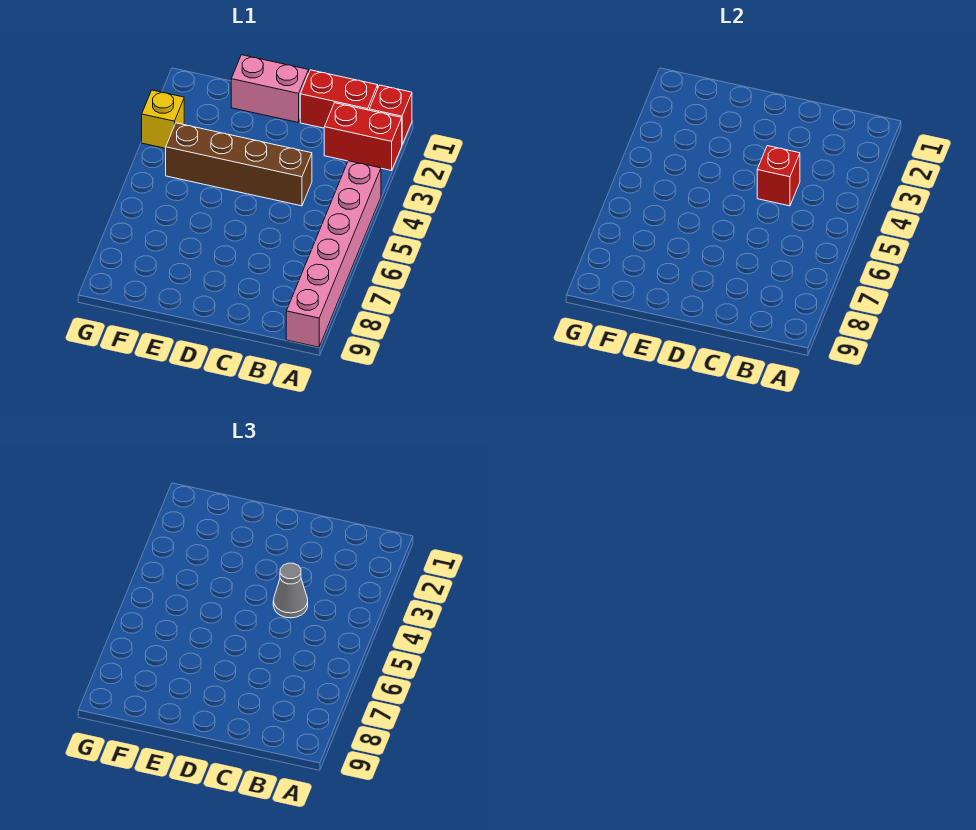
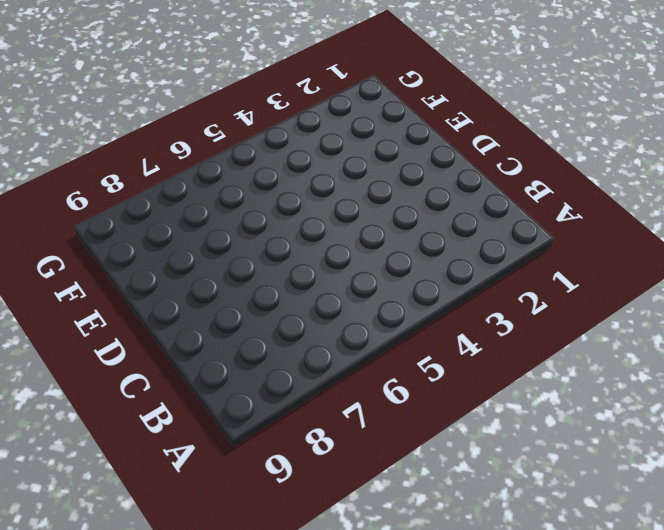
none -> red 1x1 brick [369,85,412,144]
none -> red 1x2 brick [324,103,402,171]

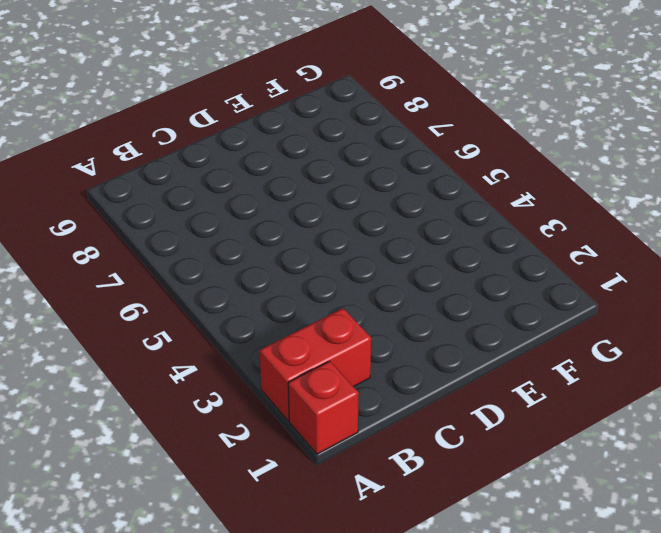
none -> pink 1x6 brick [286,161,381,347]
none -> red 1x2 brick [300,70,378,128]

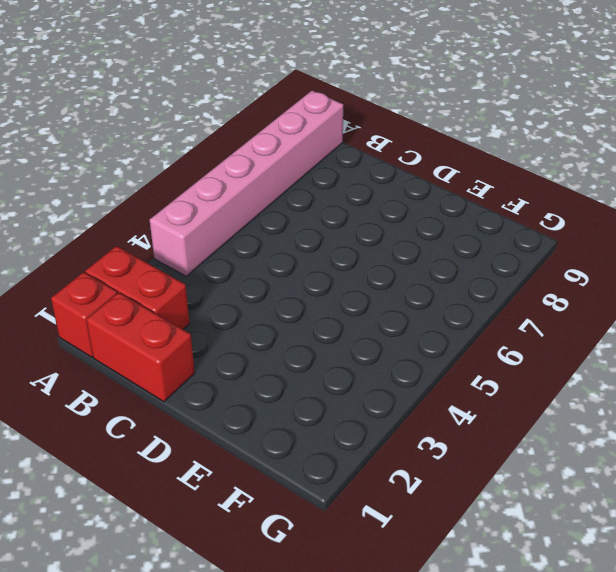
none -> brown 1x4 brick [166,123,312,206]
none -> pink 1x2 brick [231,55,309,123]

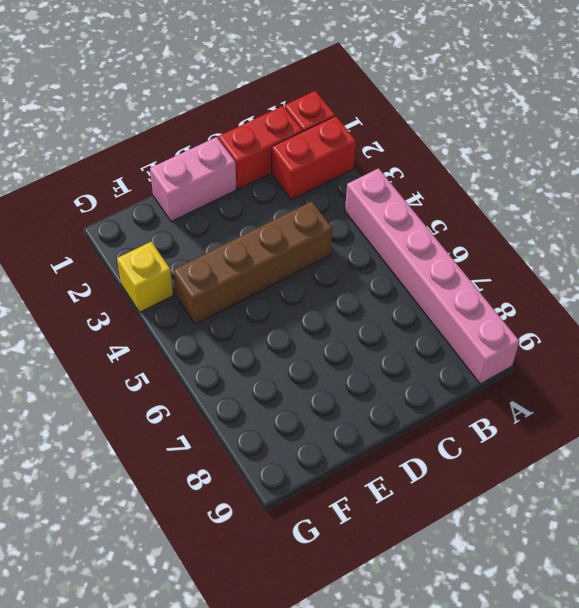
none -> red 1x1 brick [757,146,800,206]
none -> grey 1x1 cone [273,563,308,618]

